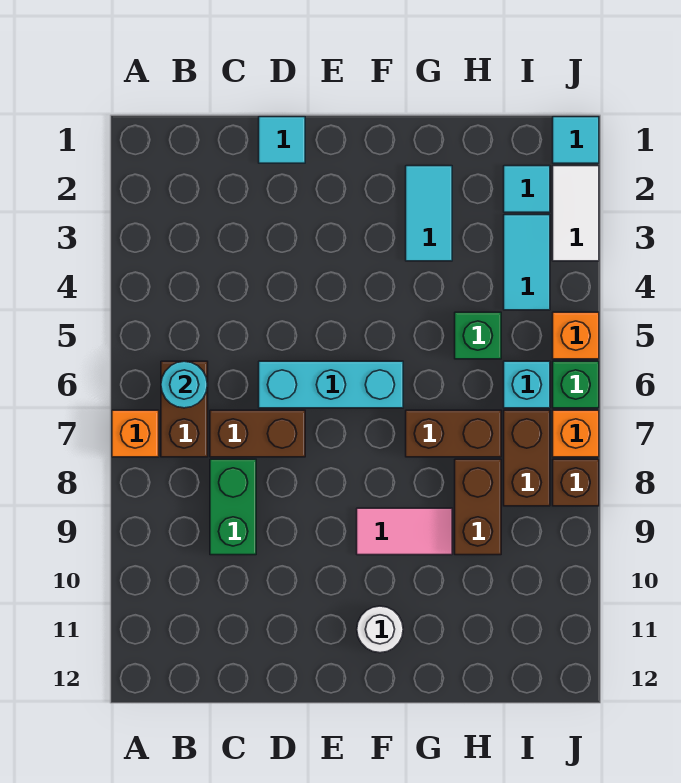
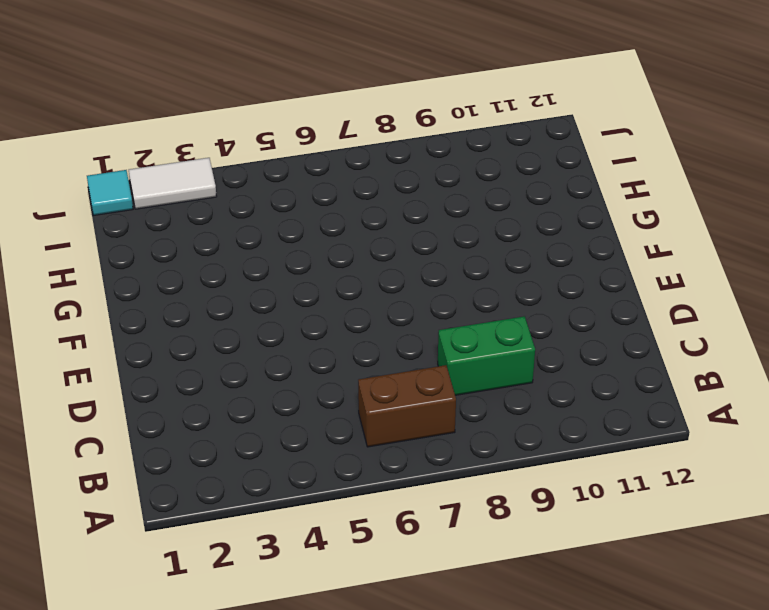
none -> orange 1x1 brick [112,410,159,457]
none -> brown 1x2 brick [210,410,305,457]
none -> cyan 1x1 tile [259,117,305,163]

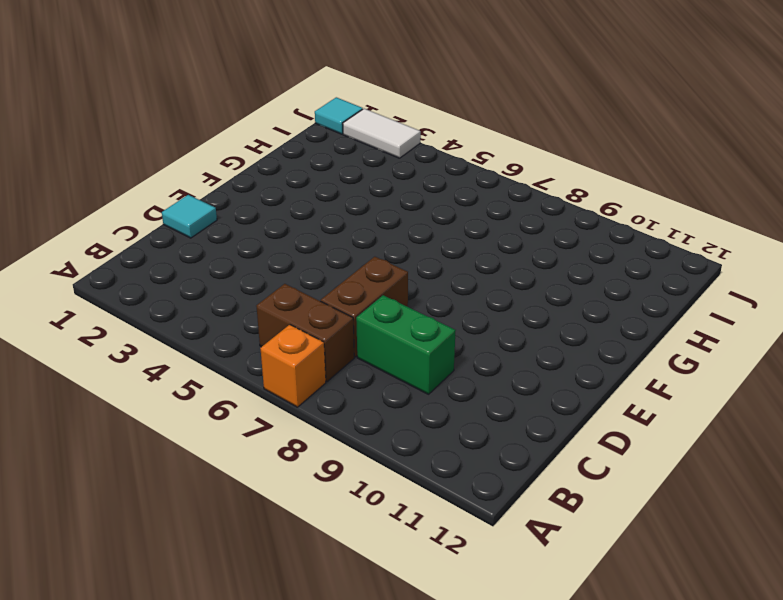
none -> cyan 1x3 brick [259,361,403,408]
none -> pink 1x2 tile [357,508,452,555]
none -> white 1x1 round brick [357,606,403,653]

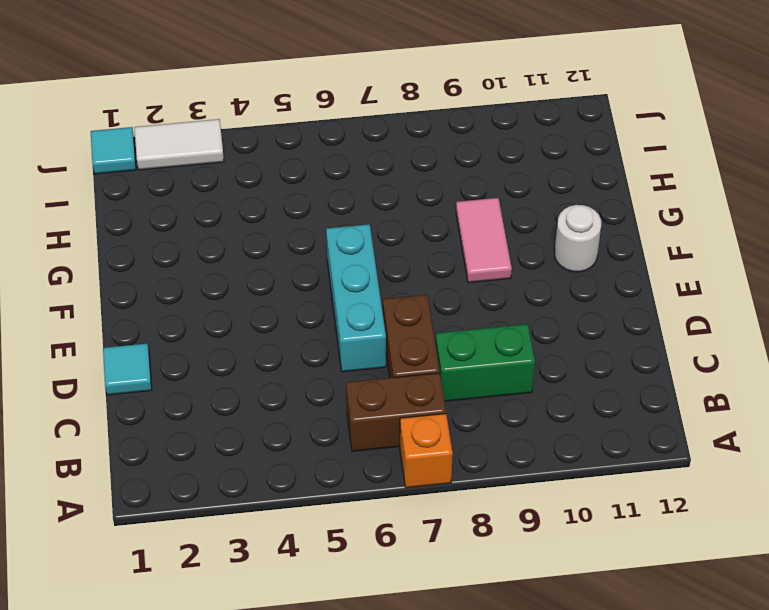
none -> cyan 1x2 tile [406,166,452,261]
none -> brown 1x2 brick [406,410,501,457]
none -> green 1x1 brick [455,312,501,359]

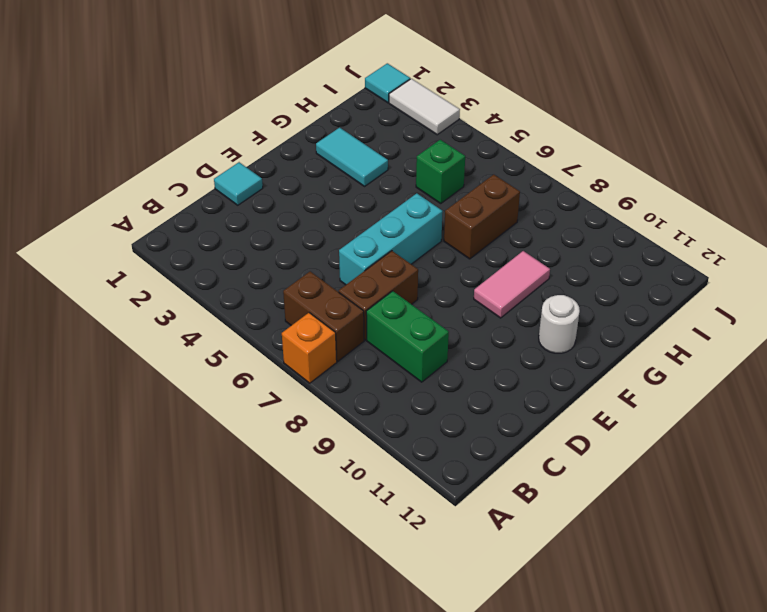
none -> brown 1x2 brick [455,459,501,555]
none -> cyan 1x1 tile [504,166,550,212]
none -> cyan 1x2 tile [504,215,550,310]

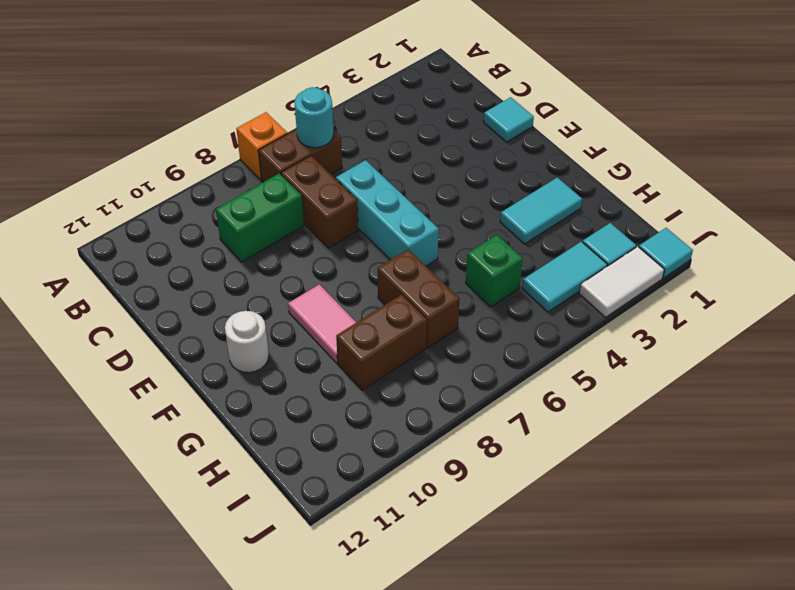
none -> cyan 1x1 brick [504,361,550,408]
none -> brown 1x2 brick [504,410,550,506]
none -> orange 1x1 brick [553,312,599,359]

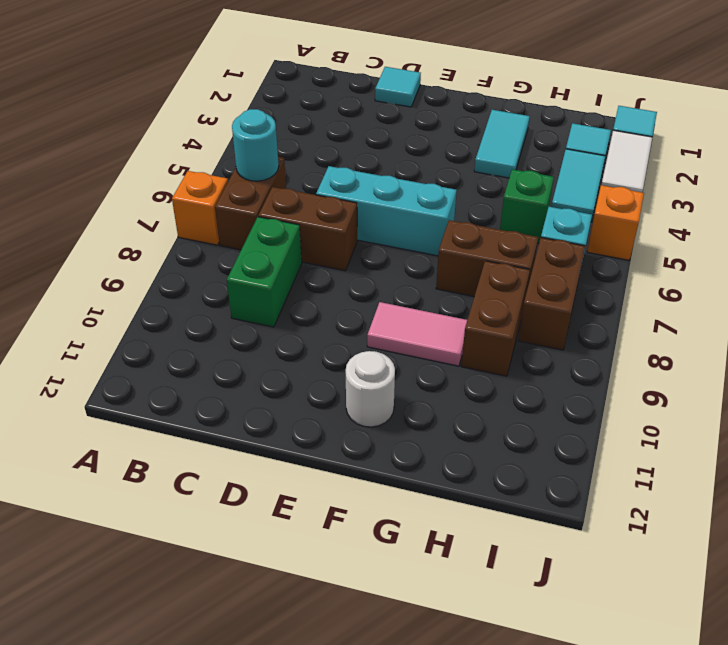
none -> green 1x1 brick [553,361,599,408]
none -> orange 1x1 brick [553,410,599,457]
none -> brown 1x1 brick [553,459,599,506]

